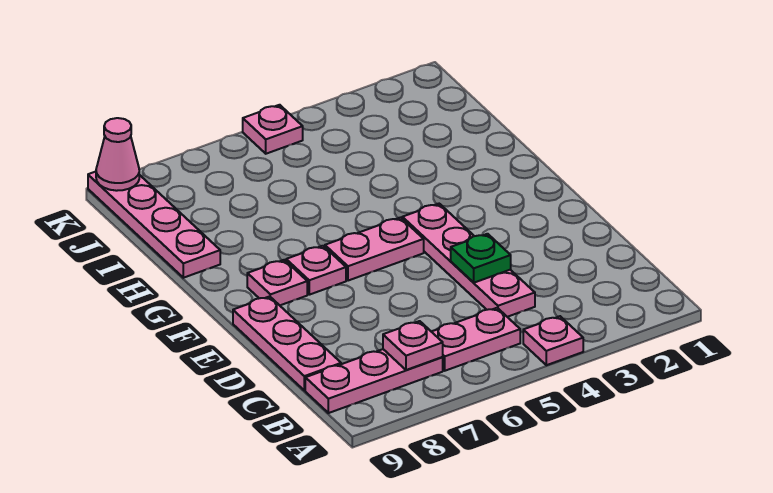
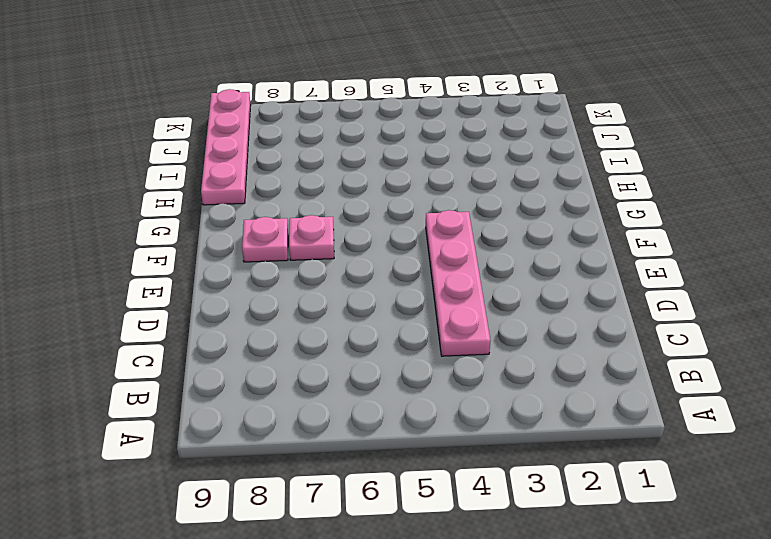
none -> pink 1x1 plate [523,316,583,365]
none -> pink 1x2 plate [432,308,520,371]
none -> pink 1x3 plate [305,349,443,413]

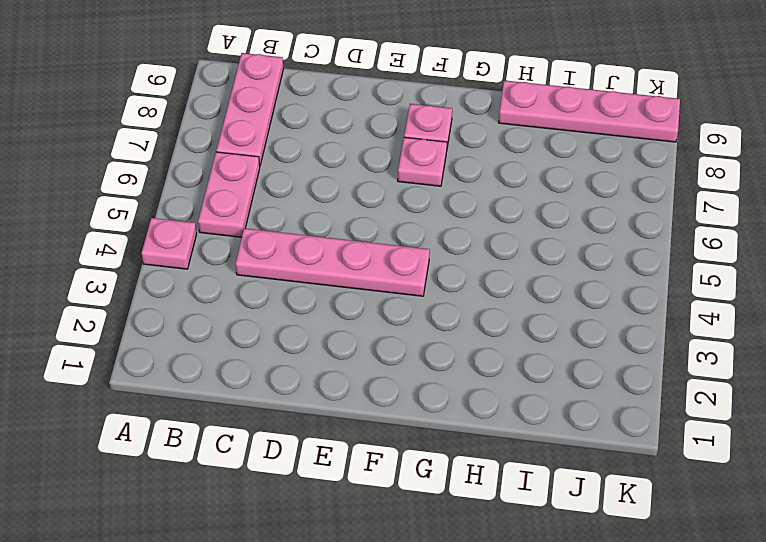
none -> pink 1x3 plate [233,296,341,390]
none -> pink 1x2 plate [325,218,424,281]
none -> pink 1x1 plate [243,105,303,154]

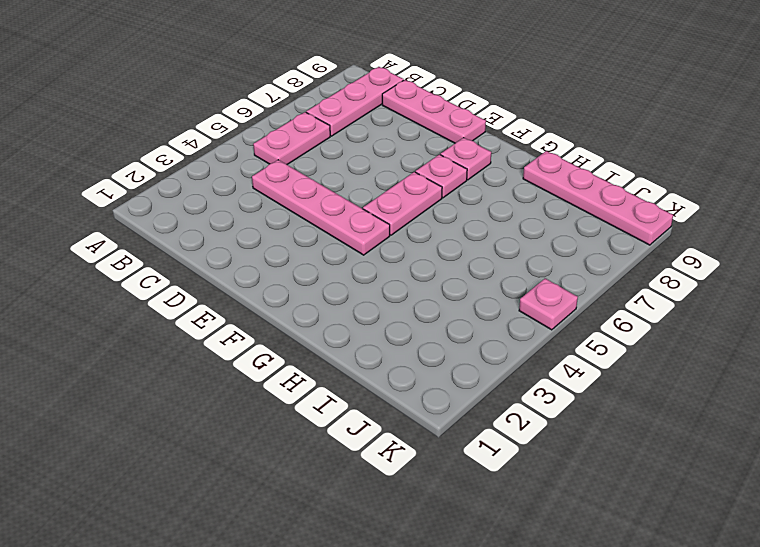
none -> pink 1x1 plate [523,316,583,365]
none -> pink 1x1 plate [383,321,443,370]
none -> green 1x1 plate [451,234,511,283]

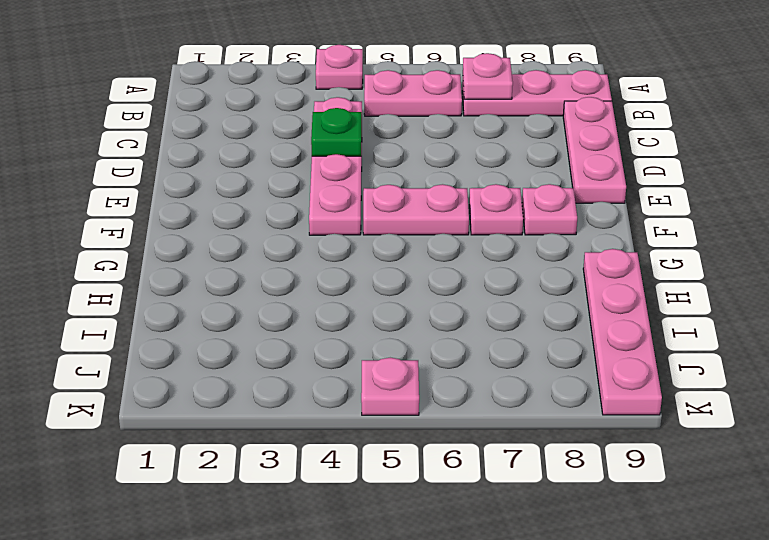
none -> pink 1x1 cone [96,118,139,191]

